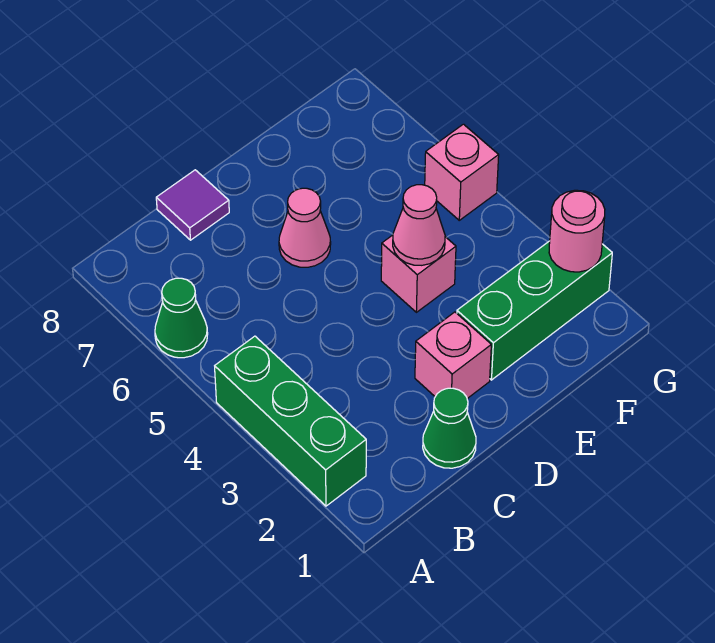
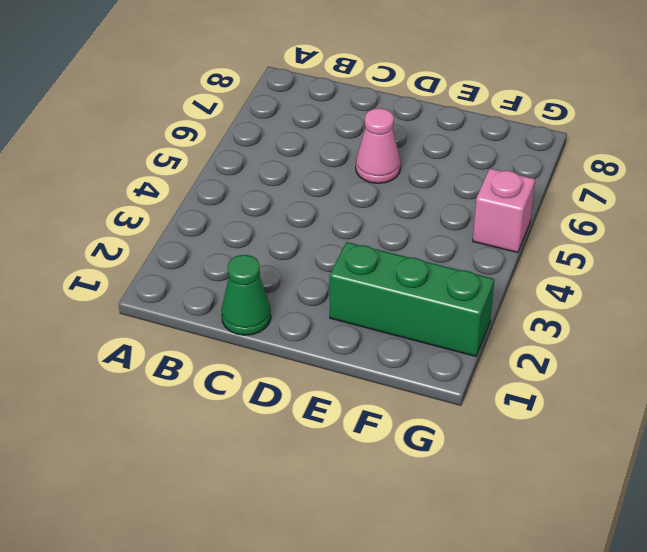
none -> green 1x3 brick [215,336,366,506]
none -> green 1x1 cone [155,278,208,358]

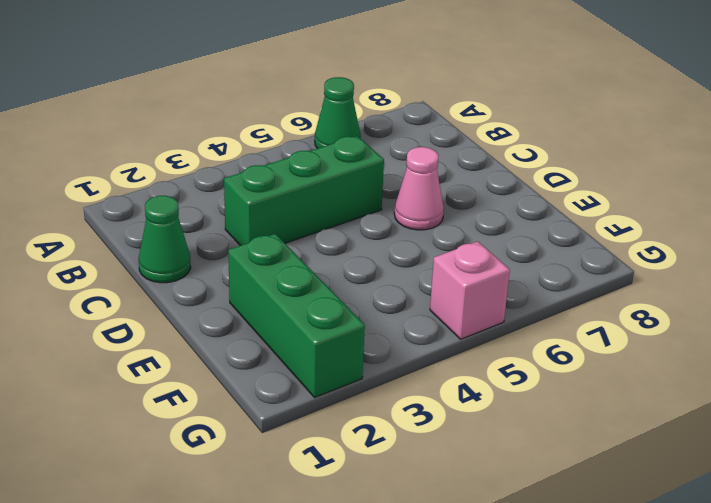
green 1x3 brick [224,136,384,246] -> green 1x3 brick moved to [215,336,366,506]
none -> purple 1x1 tile [156,170,229,240]
none -> pink 1x1 brick [415,312,491,399]

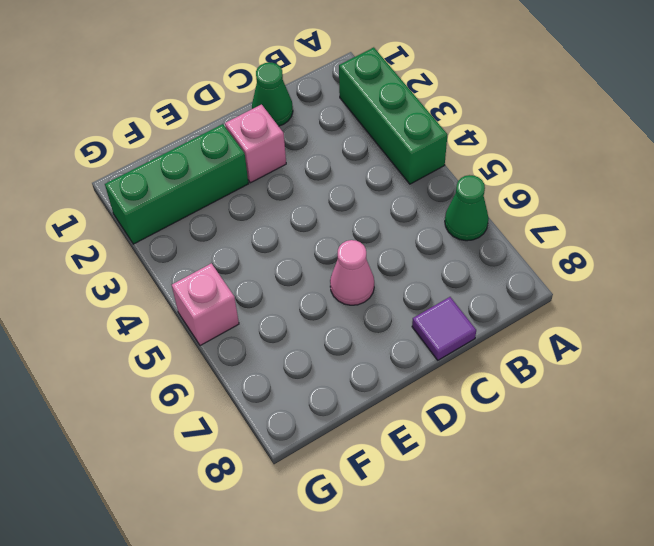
none -> pink 1x1 brick [381,235,456,312]
none -> pink 1x1 cone [393,185,445,265]

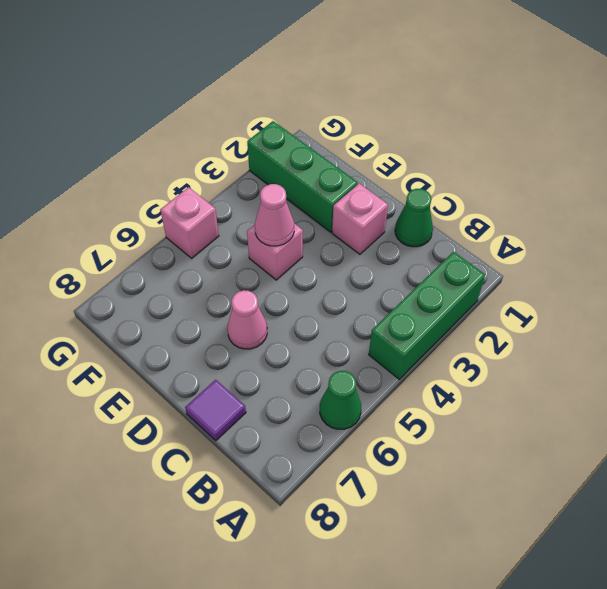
none -> pink 1x1 round brick [549,190,605,272]

